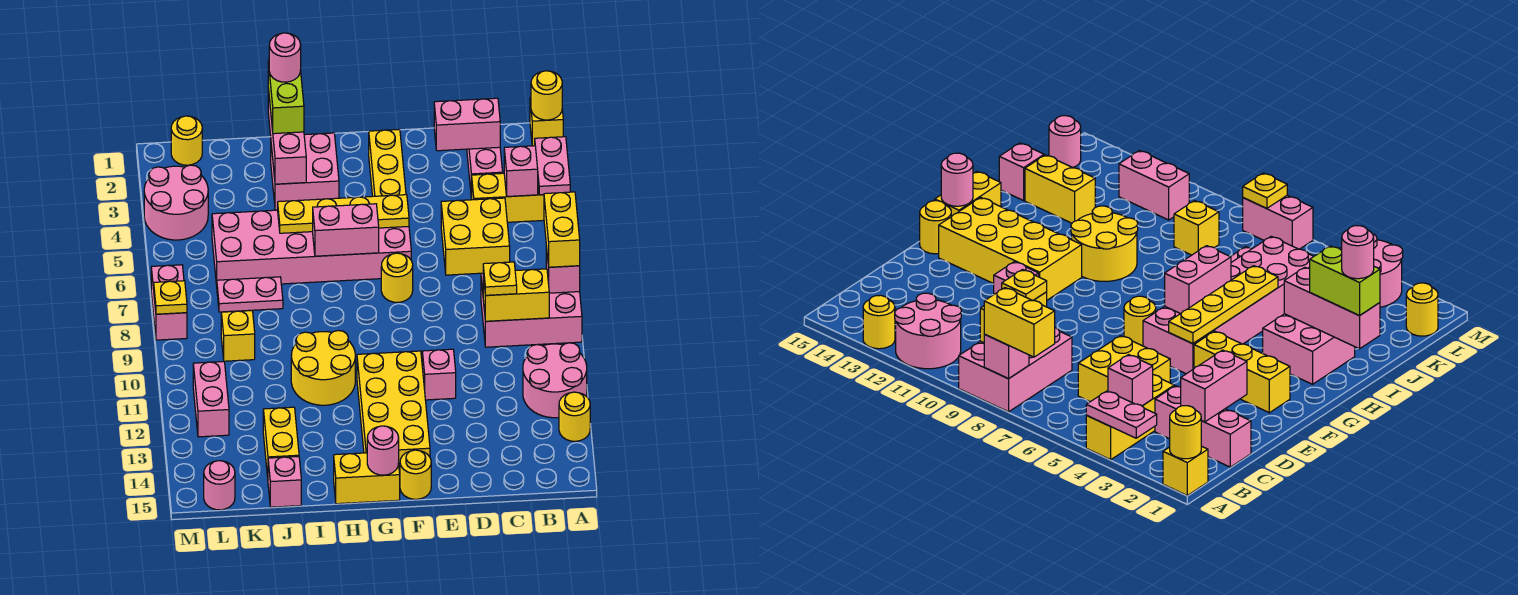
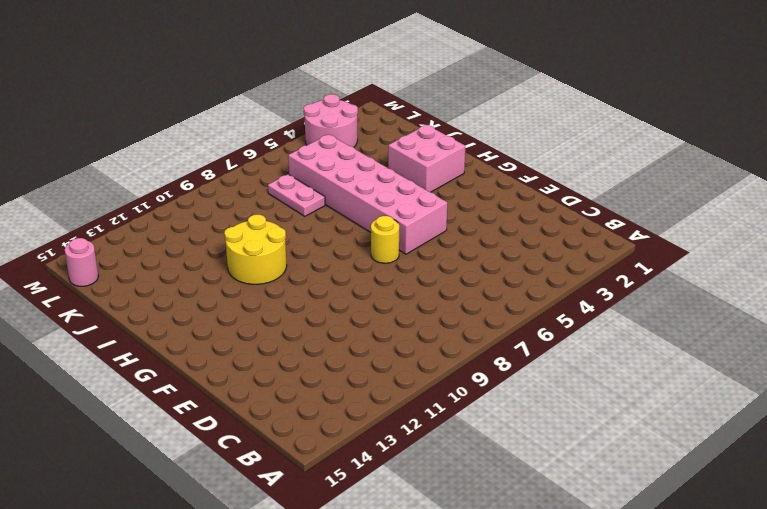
none -> yellow 1x1 brick [530,98,563,146]
none -> yellow 1x3 brick [472,173,544,222]
none -> pink 2x3 brick [481,273,582,347]
none -> pink 2x2 round brick [523,343,587,418]

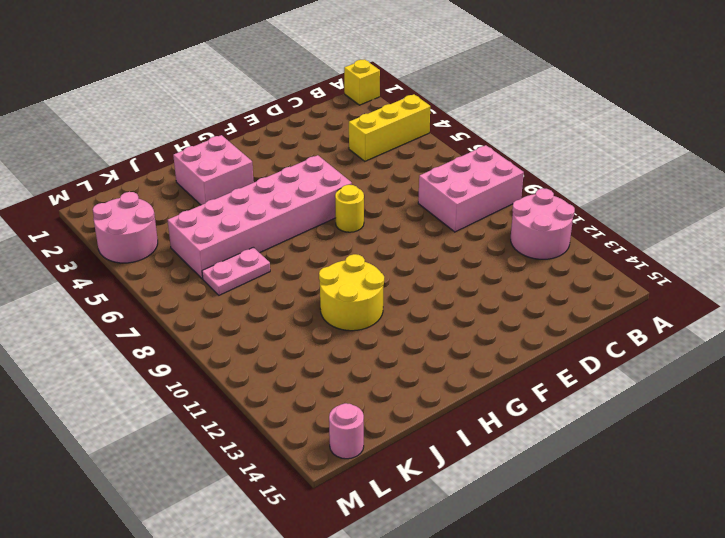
none -> yellow 1x1 round brick [559,392,590,441]
none -> pink 1x3 brick [467,147,503,199]
none -> yellow 2x2 brick [441,198,510,275]
none -> pink 1x1 brick [422,349,456,400]

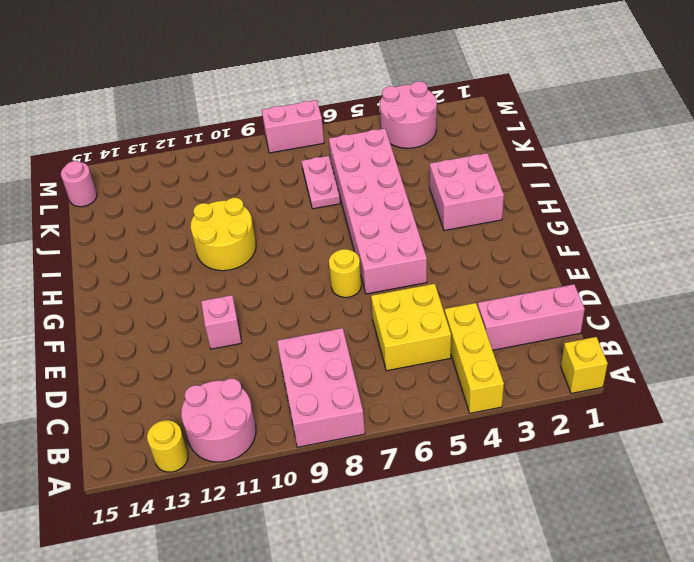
none -> yellow 1x3 brick [369,129,406,196]
none -> yellow 2x4 brick [357,351,430,473]
none -> yellow 1x1 round brick [400,450,431,499]
none -> yellow 1x2 brick [334,453,400,504]

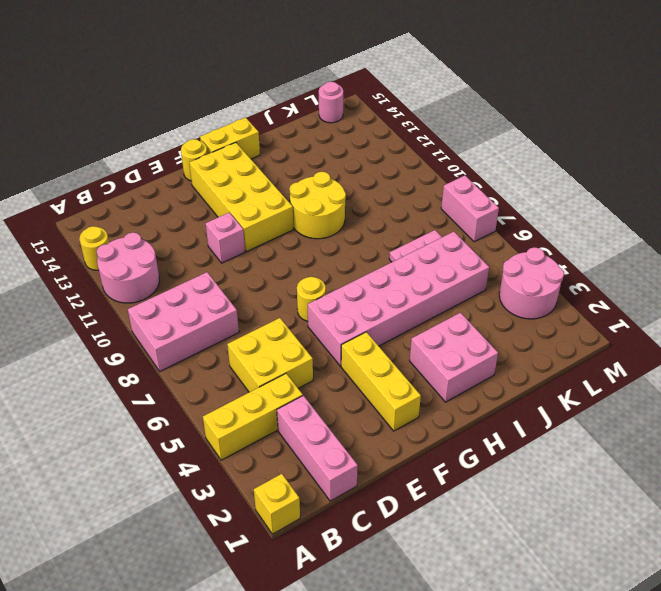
none -> yellow 1x2 brick [263,407,299,477]
none -> pink 1x1 brick [268,457,301,507]
none -> yellow 1x1 brick [221,311,255,361]
none -> yellow 1x1 round brick [171,116,202,165]

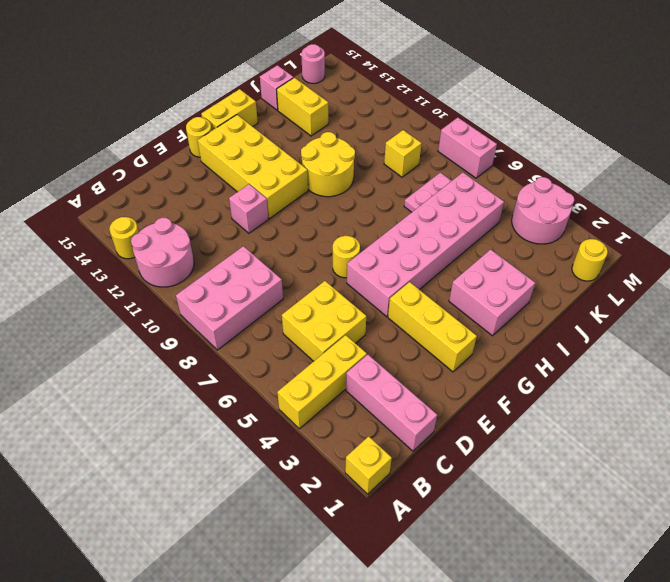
none -> pink 1x2 brick [193,362,229,437]
none -> yellow 1x1 round brick [531,71,562,120]
none -> pink 1x2 plate [535,137,570,195]
none -> pink 1x1 brick [546,246,580,293]

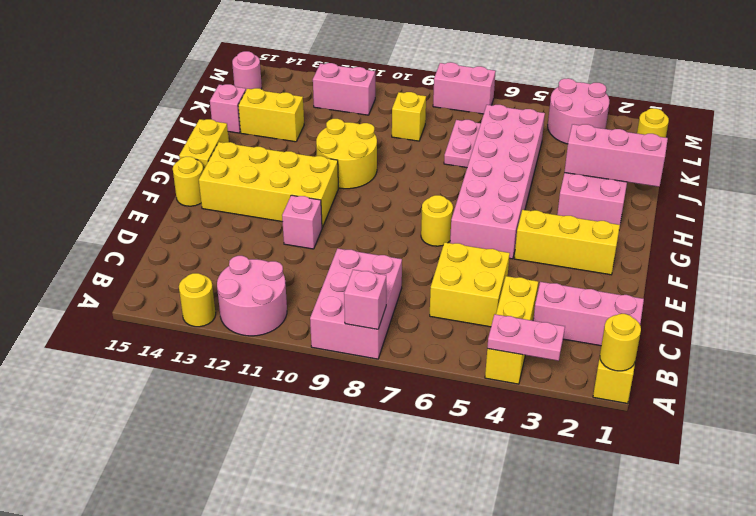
none -> pink 1x1 brick [504,146,538,196]
none -> yellow 1x2 brick [483,269,549,321]
none -> pink 1x2 brick [434,98,500,151]
none -> yellow 1x4 plate [278,195,409,233]

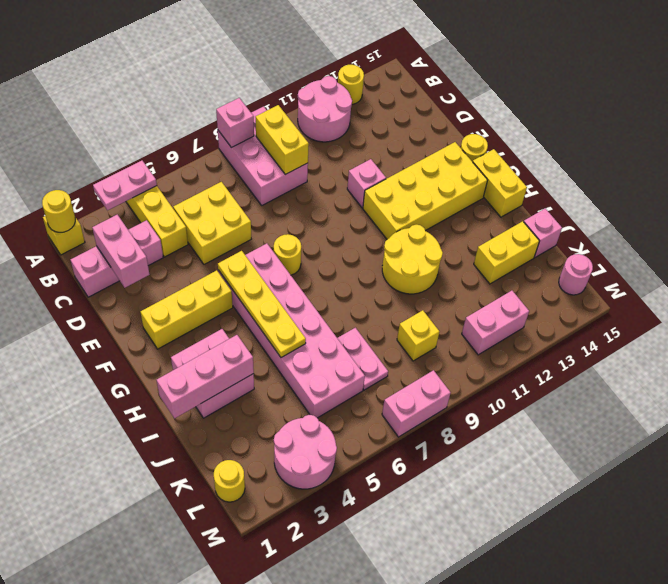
none -> pink 1x1 brick [504,146,538,196]
none -> pink 1x2 brick [313,204,379,256]
none -> pink 1x1 round brick [367,426,399,475]
none -> yellow 1x1 plate [154,281,187,314]

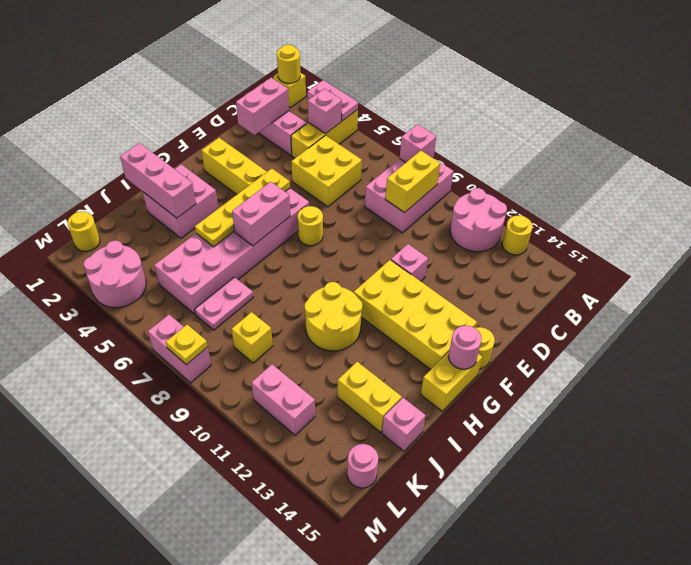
none -> yellow 1x2 brick [544,192,580,267]
none -> yellow 1x1 plate [483,262,517,295]
none -> lime 1x2 brick [268,60,304,134]
none -> pink 1x1 round brick [269,33,301,82]

